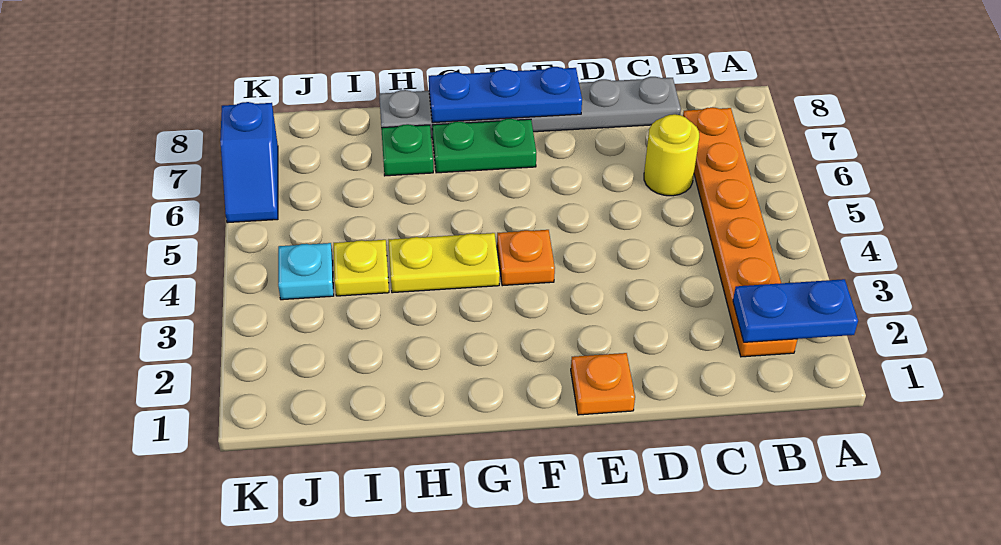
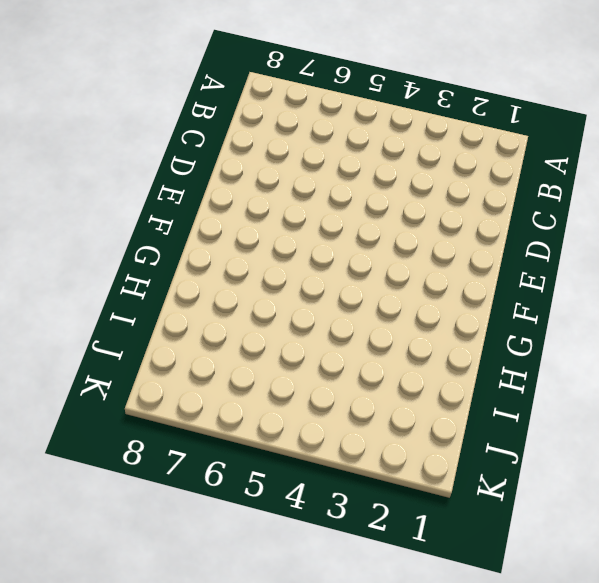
none -> orange 1x6 plate [683,107,797,357]
none -> yellow 1x1 round brick [644,114,699,196]
none -> grey 1x6 plate [379,77,681,138]

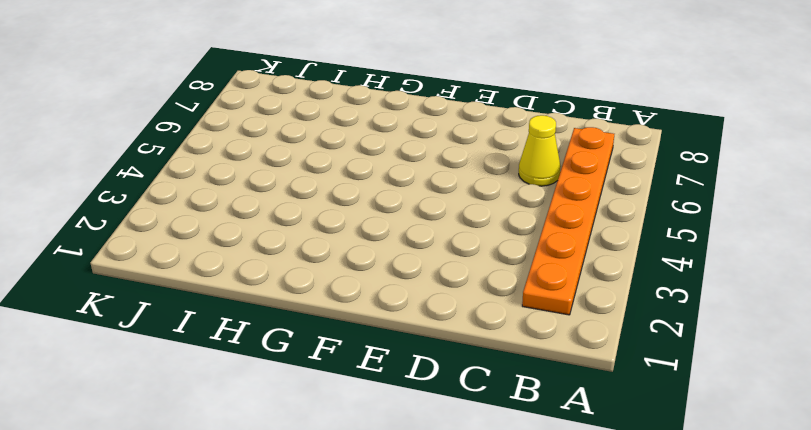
yellow 1x1 cone [519,115,561,186] -> yellow 1x1 round brick [644,114,699,196]
none -> grey 1x6 plate [379,77,681,138]
none -> orange 1x1 plate [571,353,635,415]
none -> orange 1x1 plate [497,230,555,286]

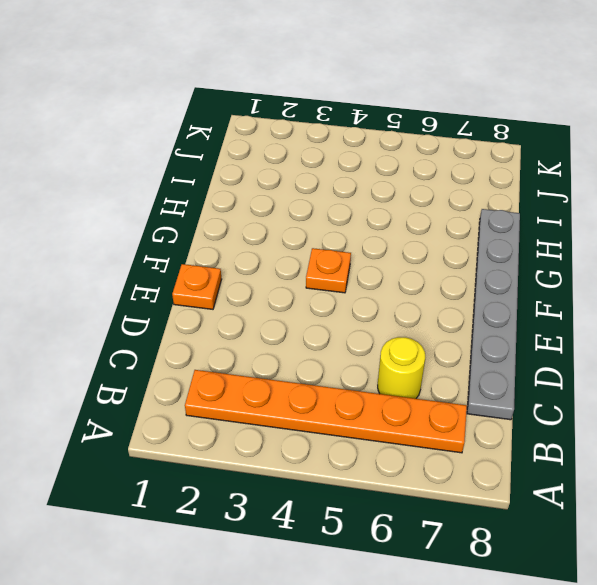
none -> green 1x2 plate [432,119,536,173]
none -> yellow 1x2 plate [388,233,500,293]
none -> green 1x1 plate [381,124,433,176]

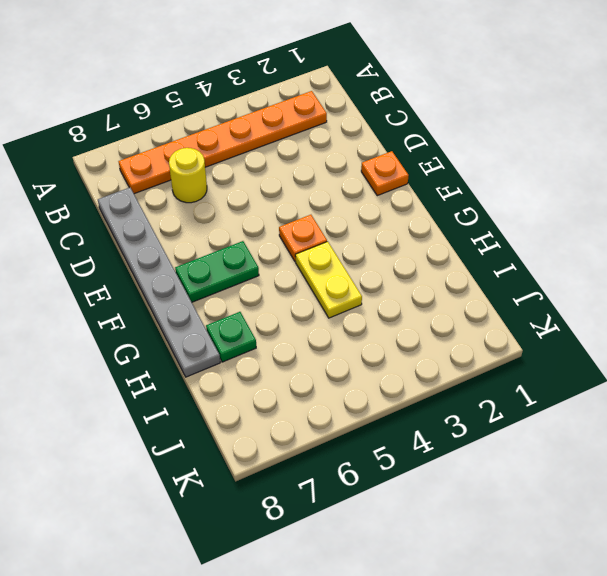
green 1x2 plate [175,241,259,302] -> green 1x2 plate turned to [432,119,536,173]
none -> yellow 1x1 plate [334,240,389,296]
none -> cyan 1x1 plate [278,243,334,300]
none -> blue 1x2 slope [220,102,278,223]

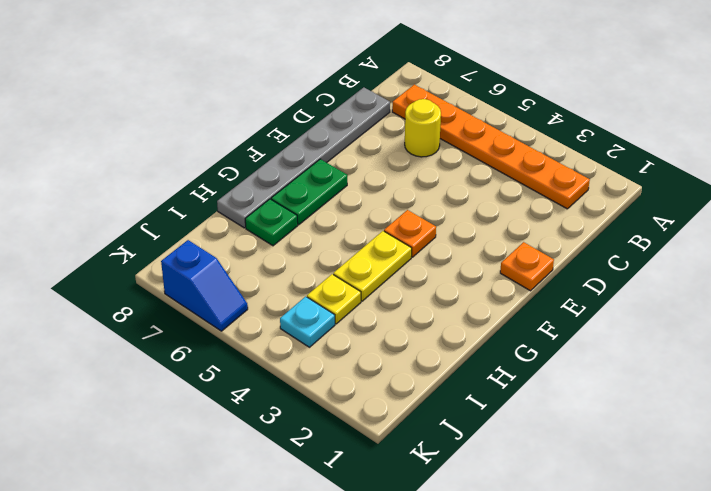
none -> blue 1x2 plate [733,279,858,342]
none -> blue 1x3 plate [429,67,582,123]

